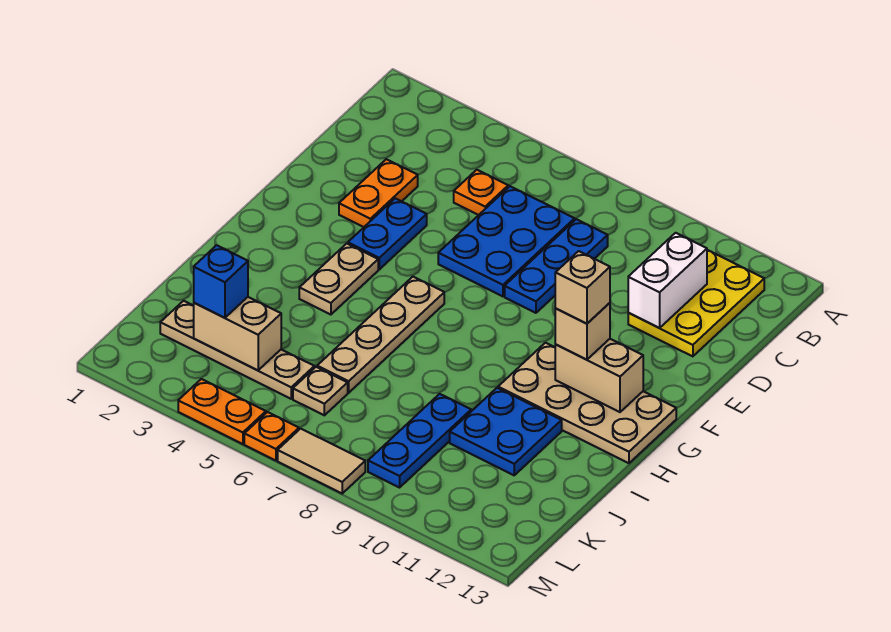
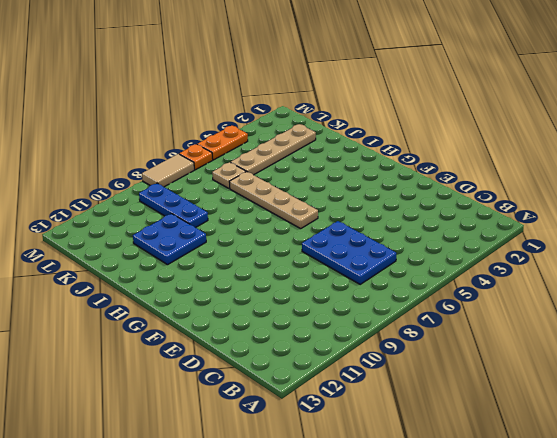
none -> yellow 2x3 plate [628,250,764,356]
none -> orange 1x1 plate [454,170,508,215]
none -> blue 1x3 plate [505,219,608,313]

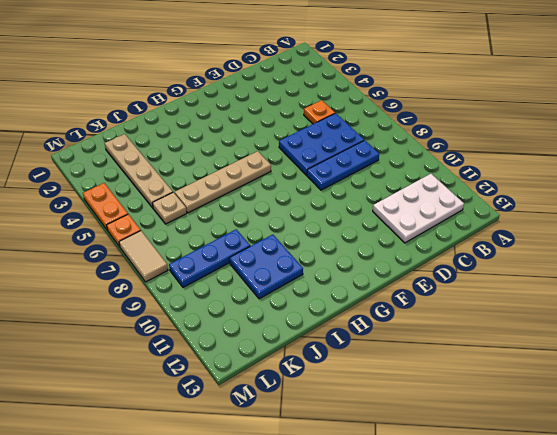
white 2x3 plate [373,174,464,243] -> yellow 2x3 plate [628,250,764,356]
none -> orange 1x2 plate [339,159,418,227]
none -> blue 1x2 plate [348,198,427,269]
none -> tan 1x2 plate [299,244,378,315]

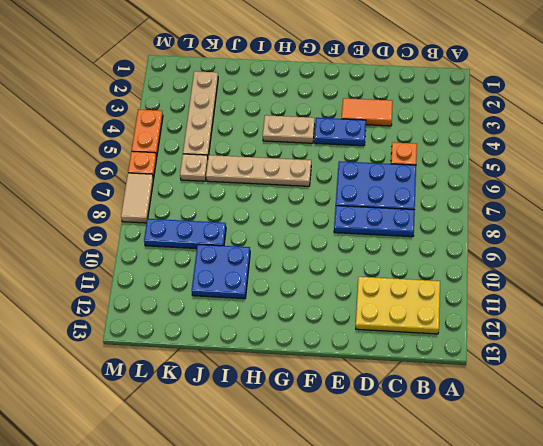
orange 1x2 tile [342,98,393,126] -> orange 1x2 plate [339,159,418,227]
none -> tan 2x4 plate [498,343,676,463]
none -> white 1x2 brick [628,233,707,328]
none -> tan 1x2 brick [555,339,643,412]

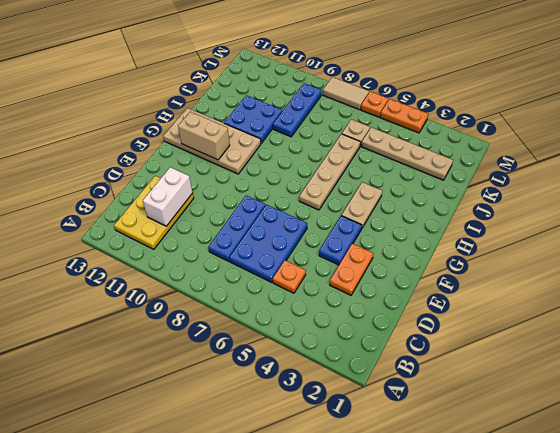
none -> tan 1x2 brick [194,297,281,370]
none -> tan 1x1 brick [555,303,610,360]
none -> blue 1x1 brick [194,245,248,318]

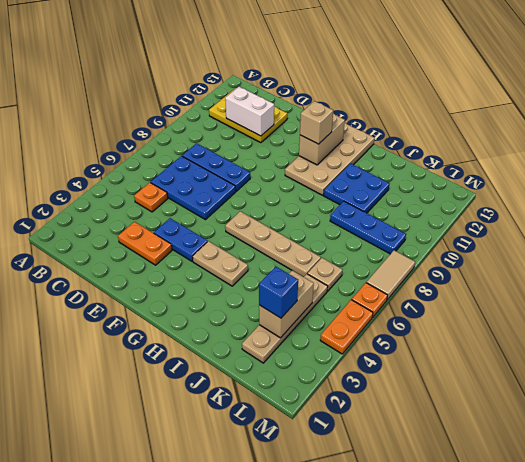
none -> tan 1x1 brick [555,251,610,324]

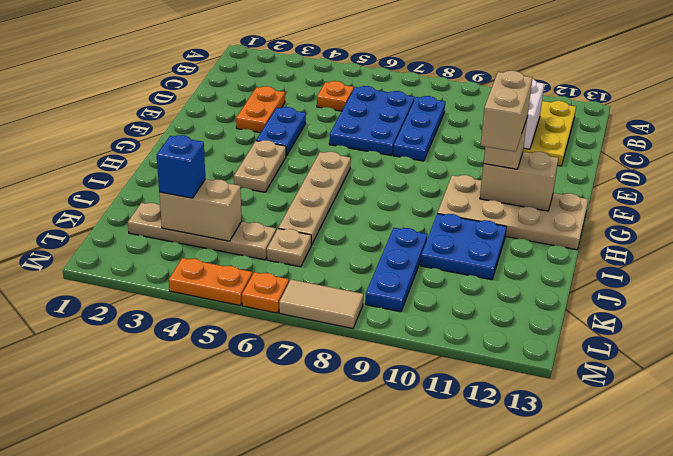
tan 1x2 brick [481,71,532,152] -> tan 1x1 brick [555,251,610,324]

